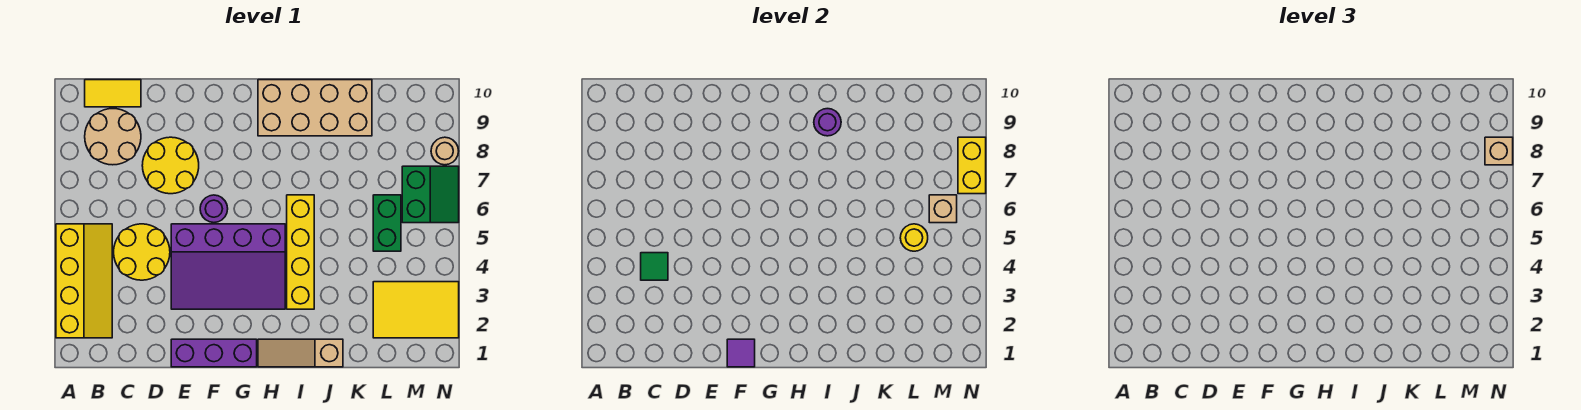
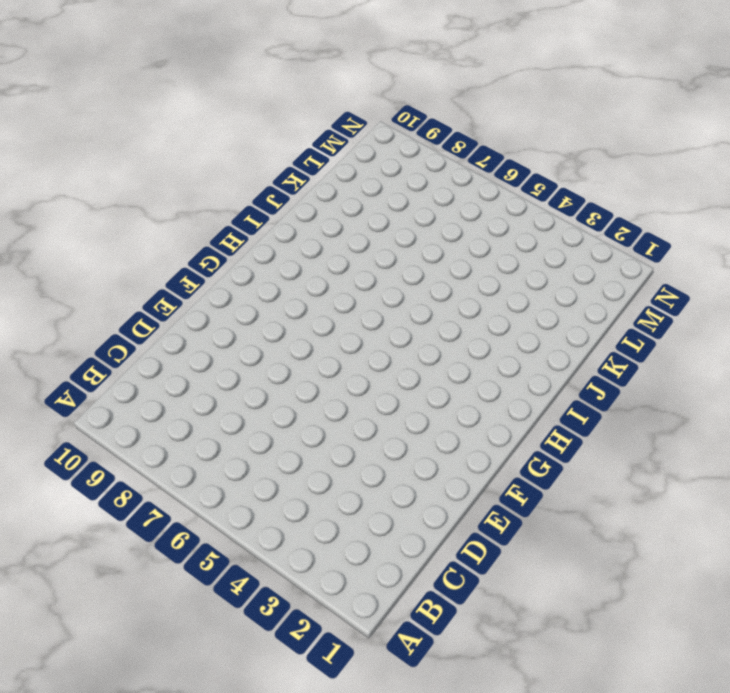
none -> yellow 2x4 slope [56,224,112,338]
none -> tan 2x2 round brick [85,109,141,165]
none -> yellow 1x2 tile [85,80,141,107]

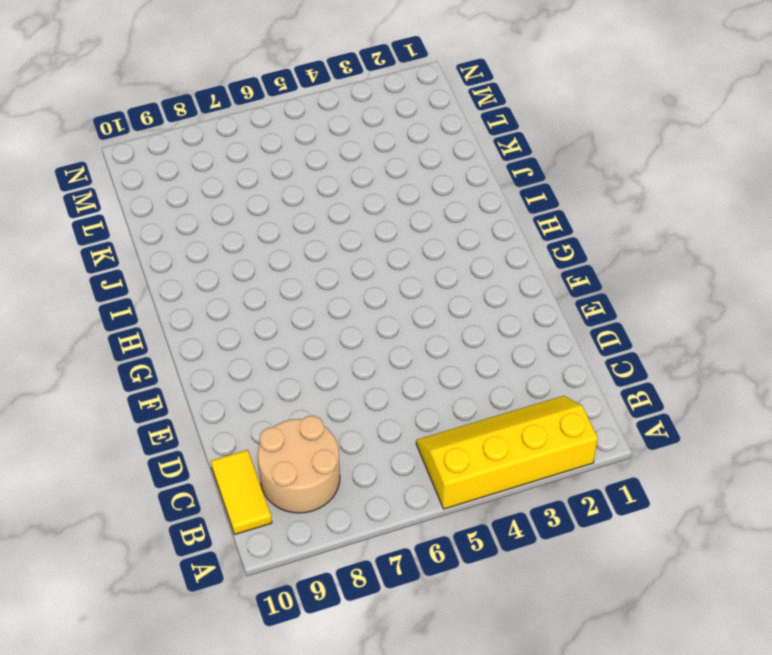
none -> yellow 2x2 round brick [114,224,170,280]
none -> yellow 2x2 round brick [142,137,199,194]
none -> purple 1x3 brick [171,339,257,367]

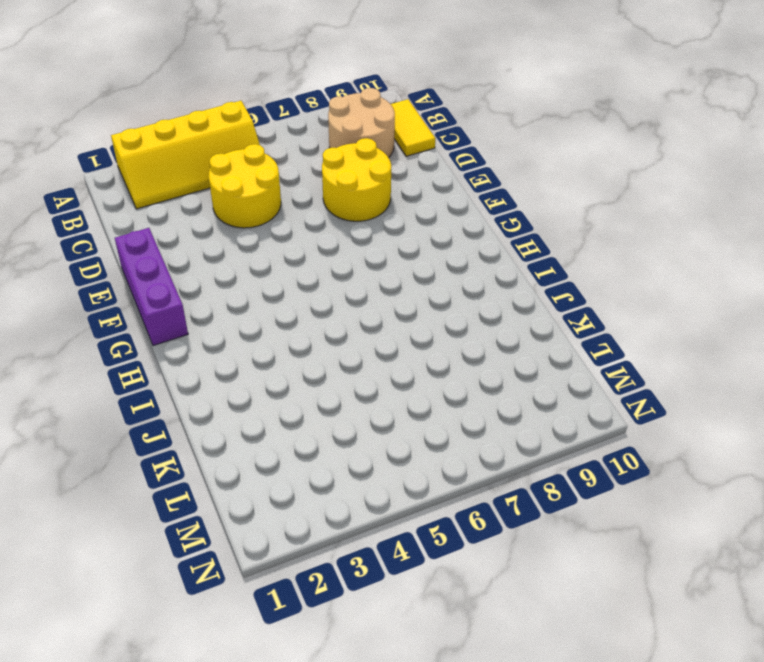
none -> purple 3x4 slope [171,224,285,309]
none -> purple 1x1 round brick [200,195,228,223]
none -> tan 1x3 slope [258,339,343,367]

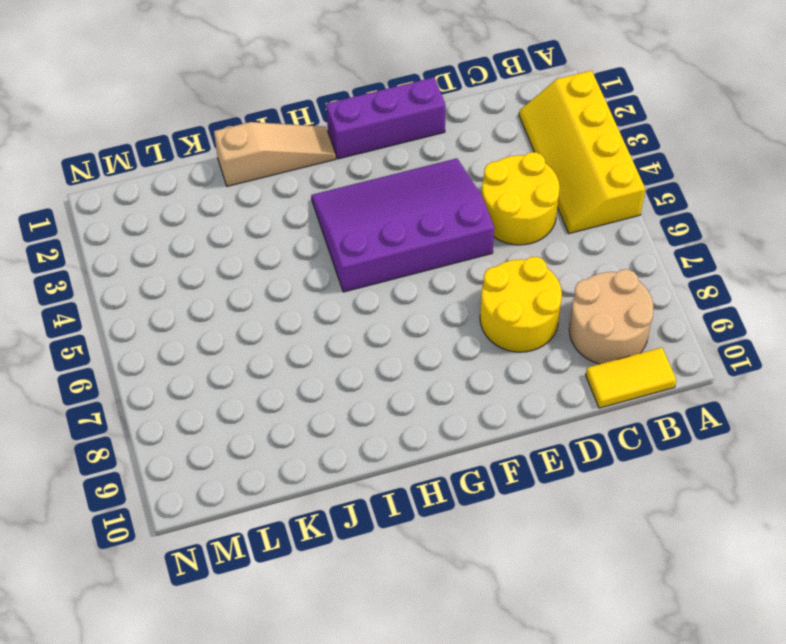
none -> purple 1x1 round brick [200,195,228,223]
none -> tan 2x4 brick [258,80,372,136]
none -> yellow 1x4 brick [287,195,314,309]

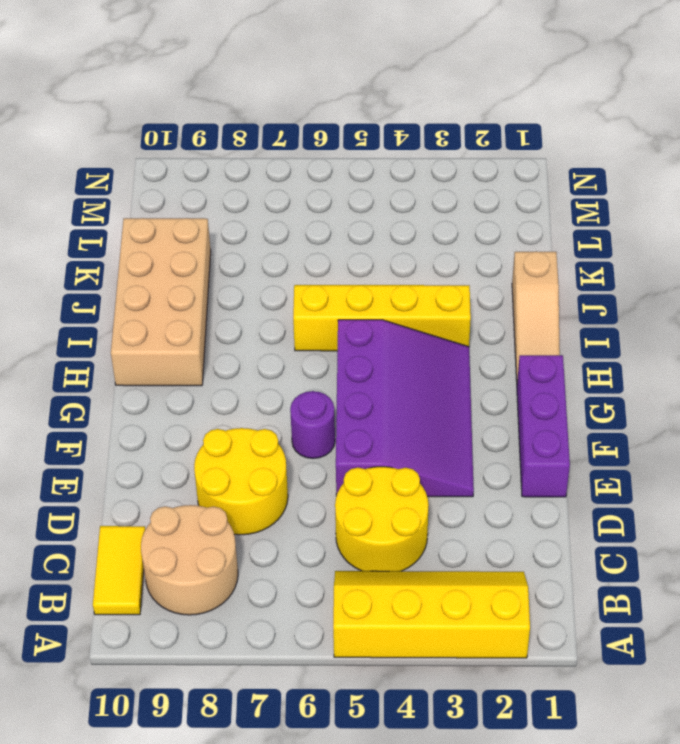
none -> yellow 2x3 tile [373,282,459,338]
none -> green 1x2 brick [373,195,401,251]
none -> green 2x2 slope [402,166,459,223]

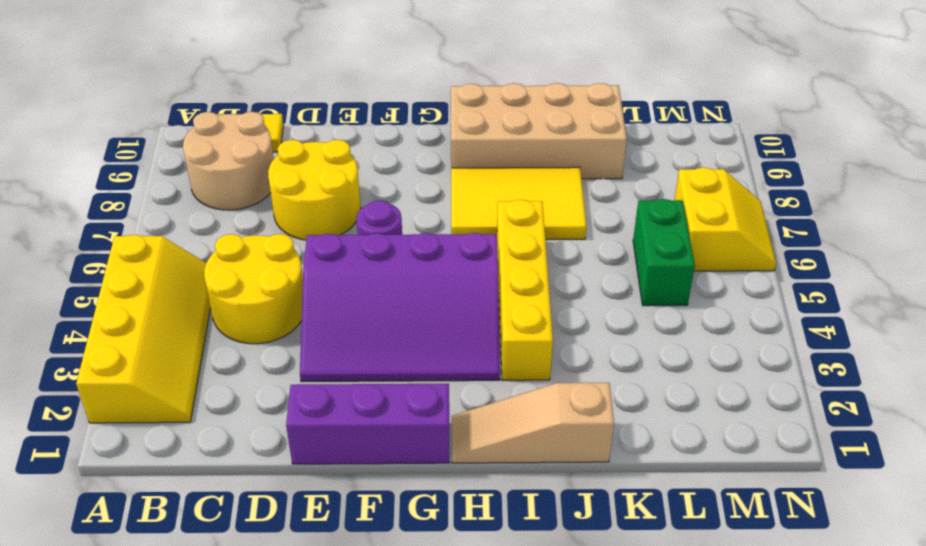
yellow 2x3 tile [451,167,587,239] -> yellow 2x3 tile moved to [373,282,459,338]
yellow 2x2 slope [674,167,776,271] -> green 2x2 slope [402,166,459,223]
none -> tan 1x1 round brick [431,137,459,165]
none -> green 1x1 tile [641,253,668,280]
none -> purple 1x1 tile [727,339,755,367]

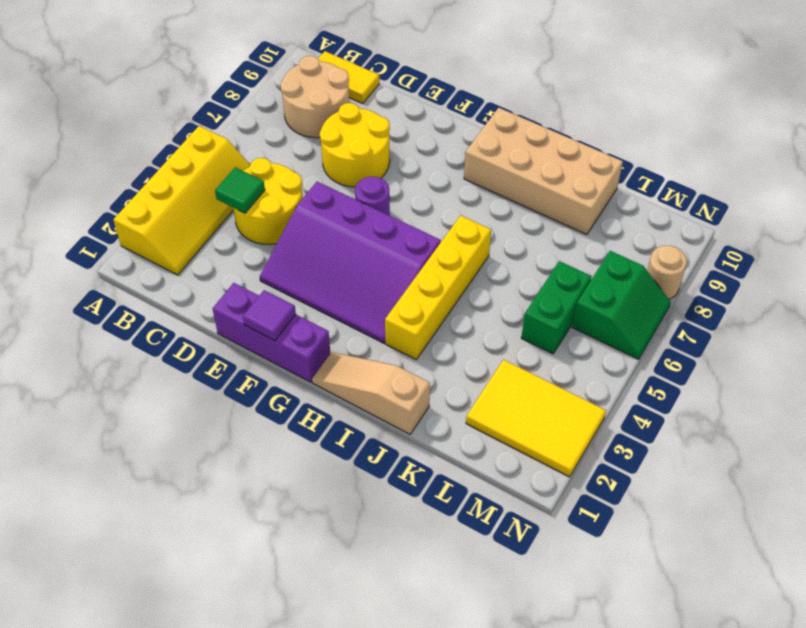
none -> purple 1x1 round brick [814,109,841,136]
none -> yellow 1x1 round brick [900,224,928,251]
none -> tan 1x1 brick [929,195,957,223]

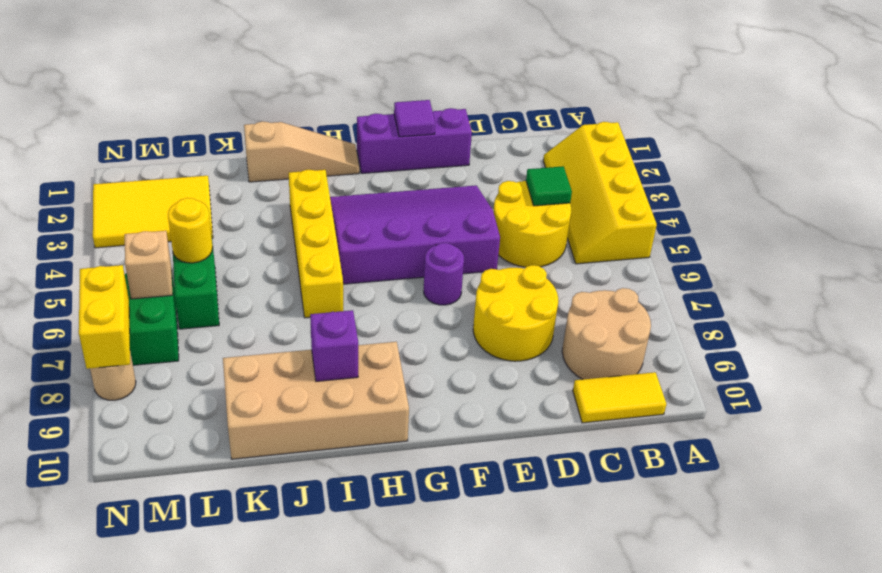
purple 1x1 brick [310,310,358,381] -> purple 1x1 round brick [814,109,841,136]
none -> tan 1x1 brick [1485,137,1513,165]

